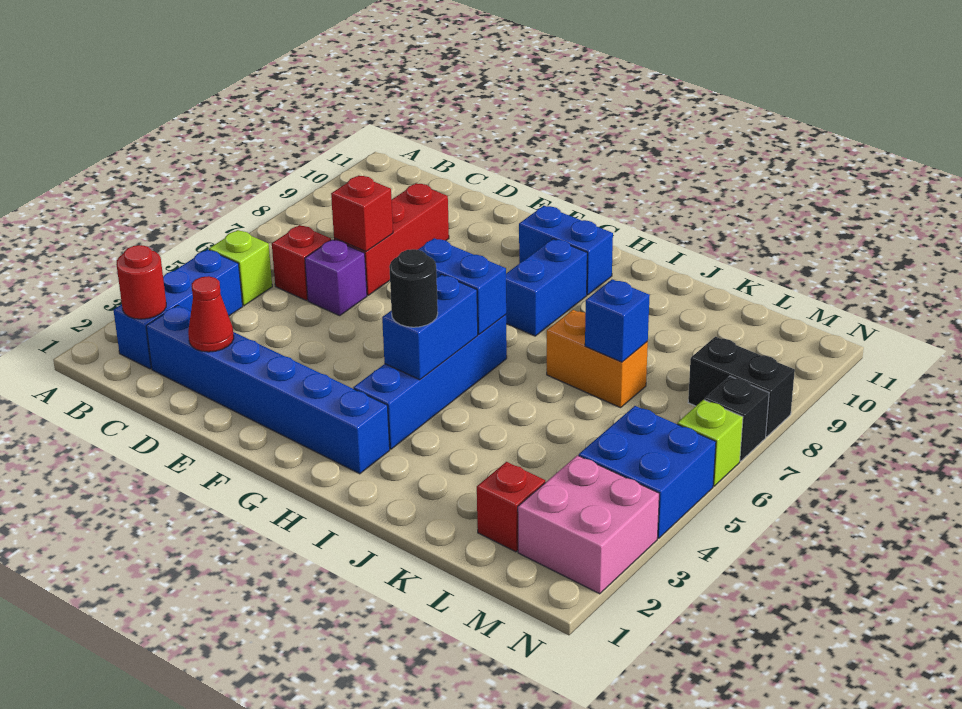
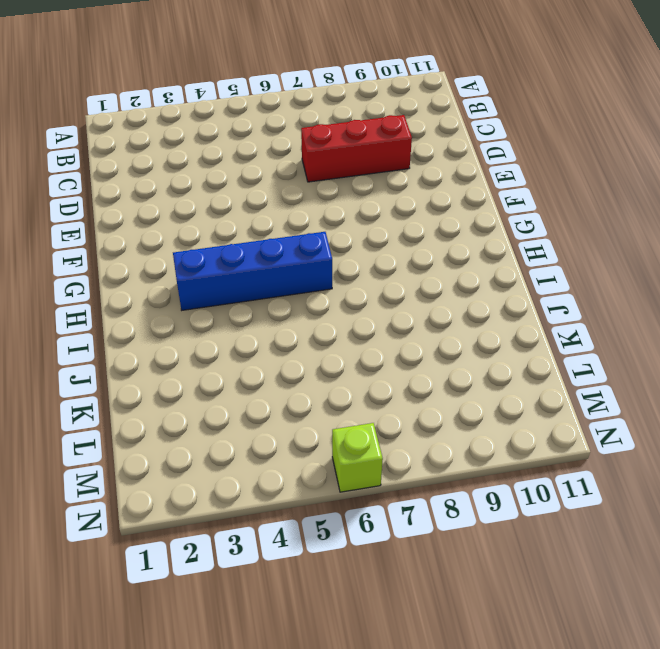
none -> blue 1x3 brick [113,249,243,369]
none -> lime 1x1 brick [209,230,272,306]
none -> blue 1x6 brick [146,305,390,474]

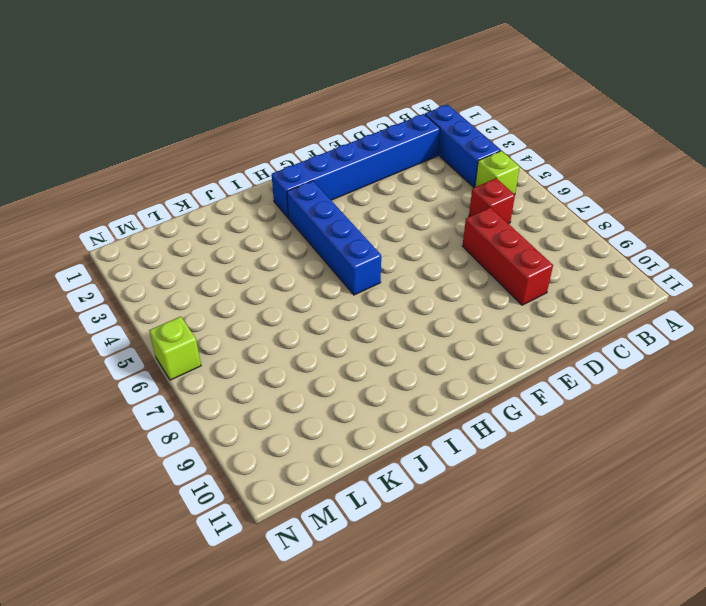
none -> purple 1x1 brick [305,239,367,316]
none -> blue 1x2 brick [519,206,613,295]
none -> blue 1x2 brick [506,239,587,336]

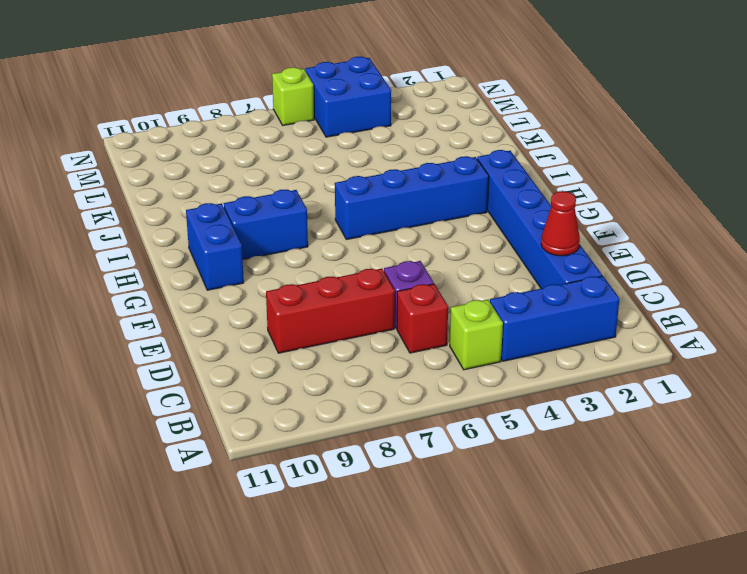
none -> orange 1x2 brick [547,310,648,408]
none -> red 1x1 brick [477,462,545,552]
none -> pink 2x2 brick [518,455,659,594]

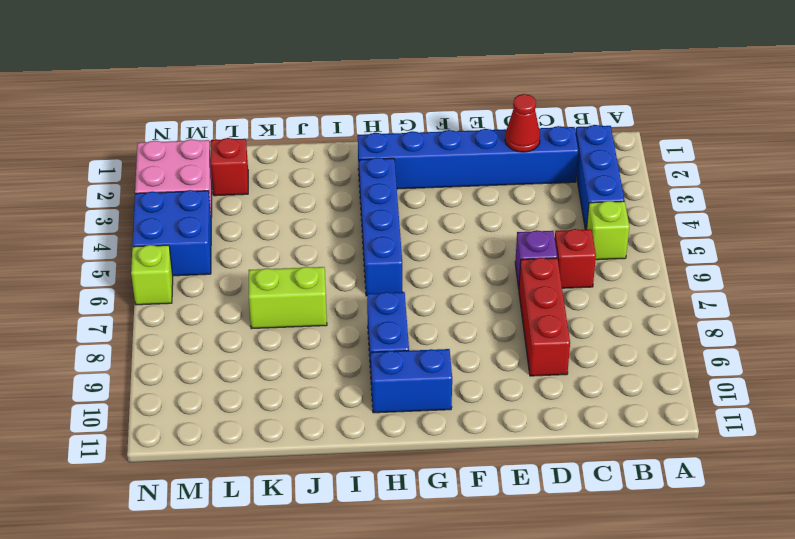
lime 1x2 brick [249,267,327,329] -> orange 1x2 brick [547,310,648,408]
none -> black 1x2 brick [688,337,795,437]
none -> black 1x1 brick [705,376,769,461]
none -> red 1x1 round brick [116,245,166,319]

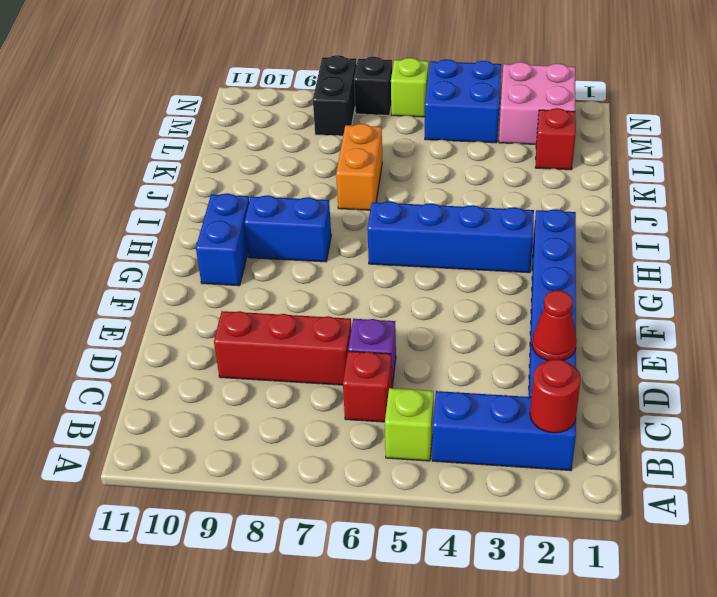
none -> red 1x1 brick [331,176,393,251]
none -> blue 1x2 brick [418,238,506,334]
none -> blue 1x2 brick [382,275,478,380]

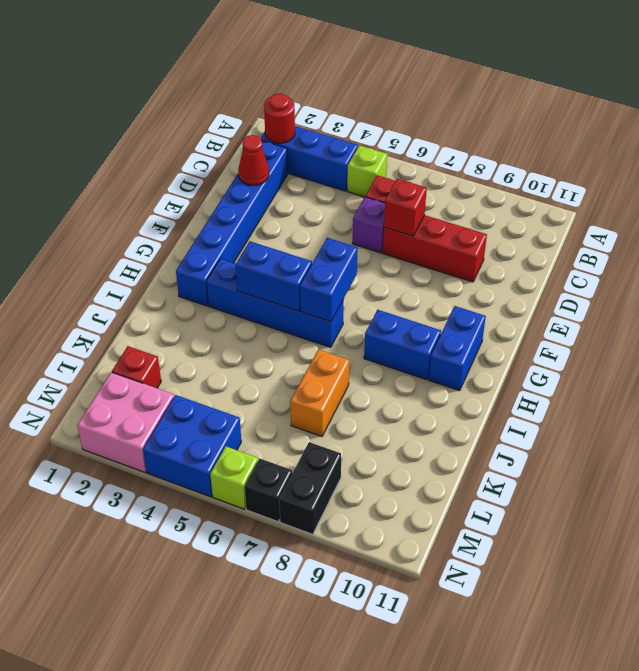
none -> blue 1x1 brick [585,279,650,362]
none -> black 1x1 round brick [389,249,438,327]

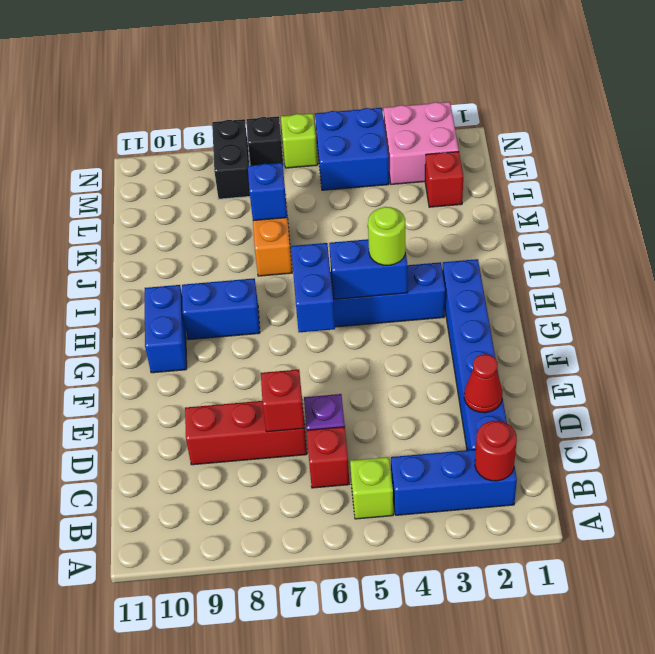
lime 1x1 round brick [368,207,405,265] -> black 1x1 round brick [389,249,438,327]

